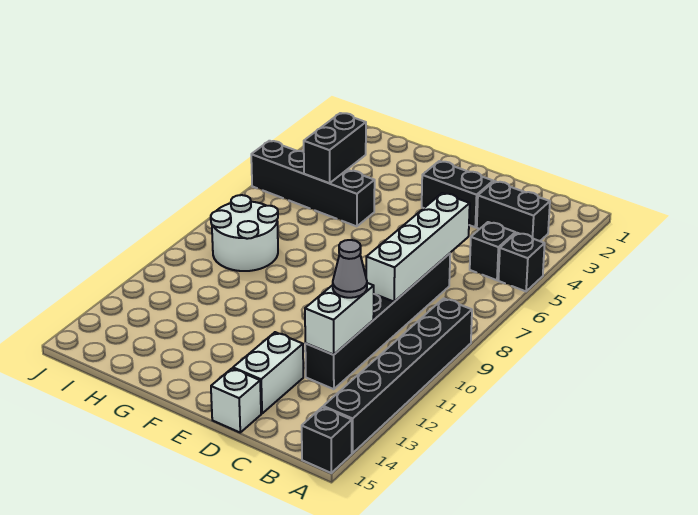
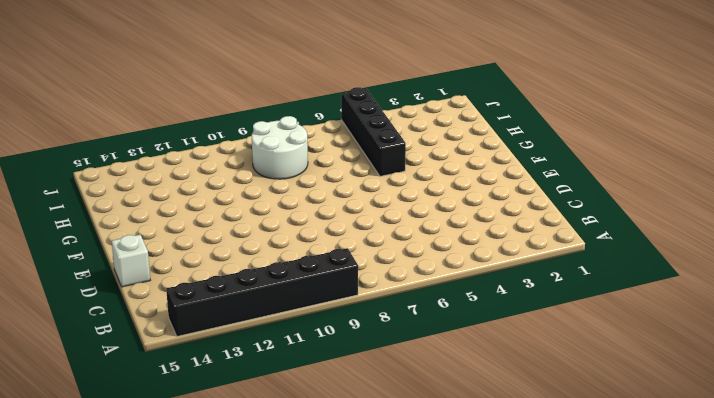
none -> black 1x1 brick [498,233,545,291]
none -> black 1x1 brick [302,407,352,473]
none -> black 1x2 brick [477,181,550,241]

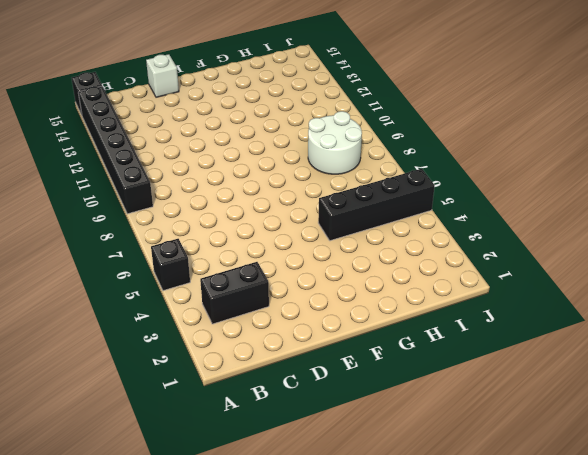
none -> black 1x1 brick [470,222,515,280]
none -> black 1x6 brick [305,253,450,389]
none -> black 1x2 brick [422,161,493,227]

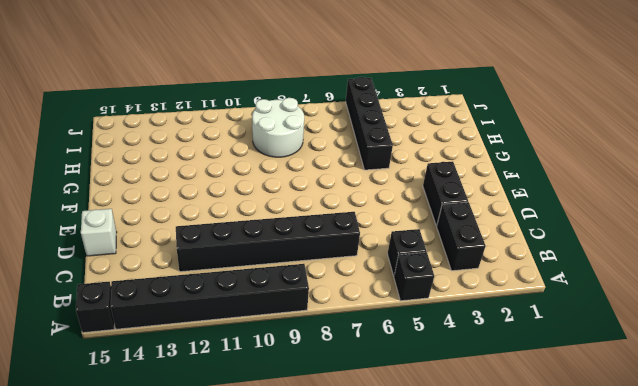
none -> white 1x2 brick [233,332,303,414]
none -> white 1x4 brick [366,193,470,302]
none -> white 1x2 brick [305,283,374,355]

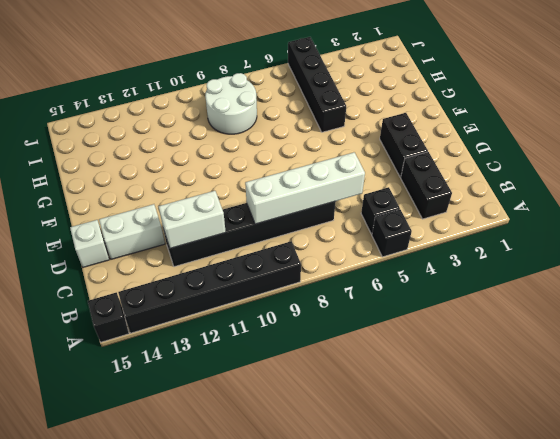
none -> black 1x2 brick [304,113,366,183]
none -> grey 1x1 cone [333,240,367,298]

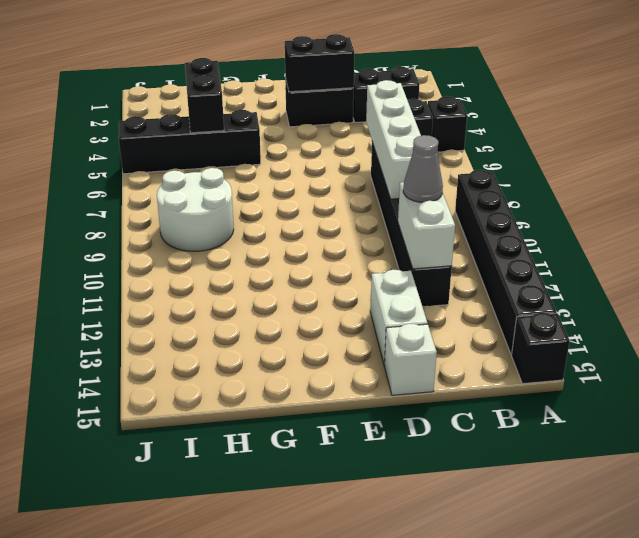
black 1x2 brick [285,34,354,92] -> none

